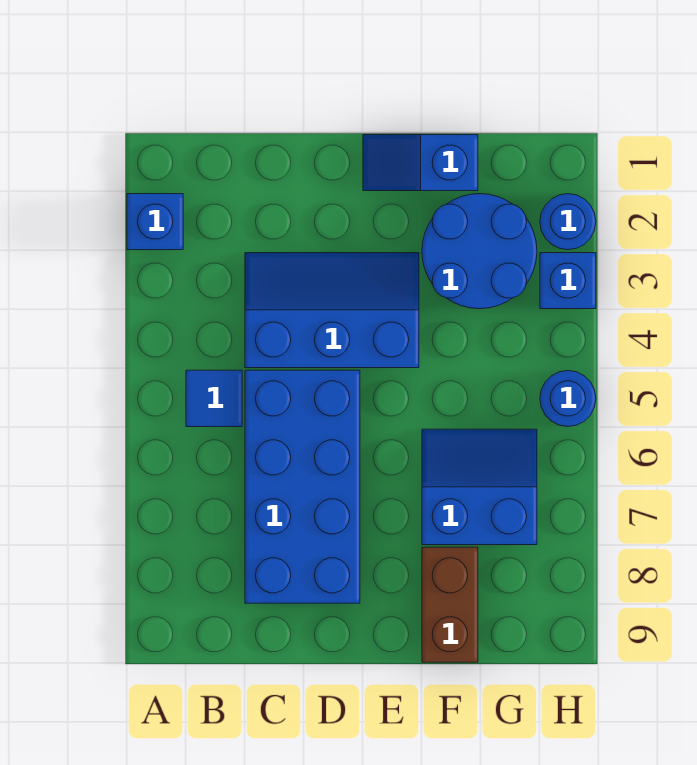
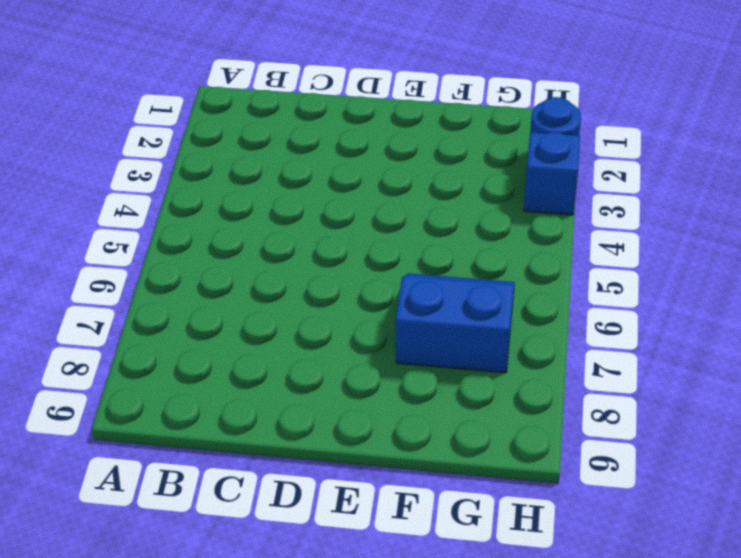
none -> blue 1x1 brick [127,194,183,250]
none -> blue 1x1 tile [186,370,242,427]

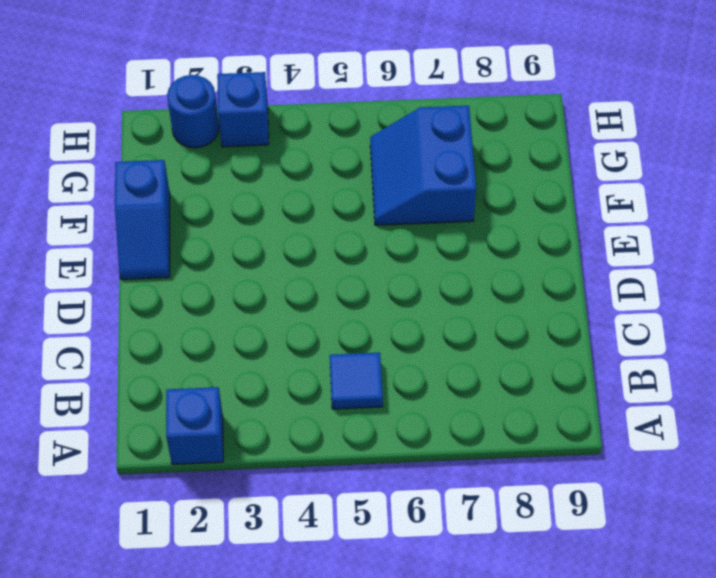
none -> blue 2x3 slope [245,253,419,368]
none -> blue 2x4 brick [245,370,360,603]

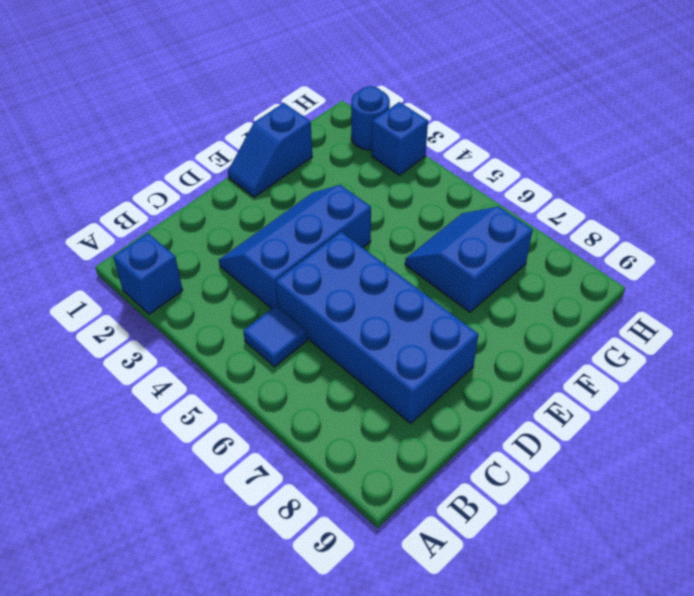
none -> blue 2x2 round brick [422,194,537,309]
none -> brown 1x2 brick [422,547,478,662]

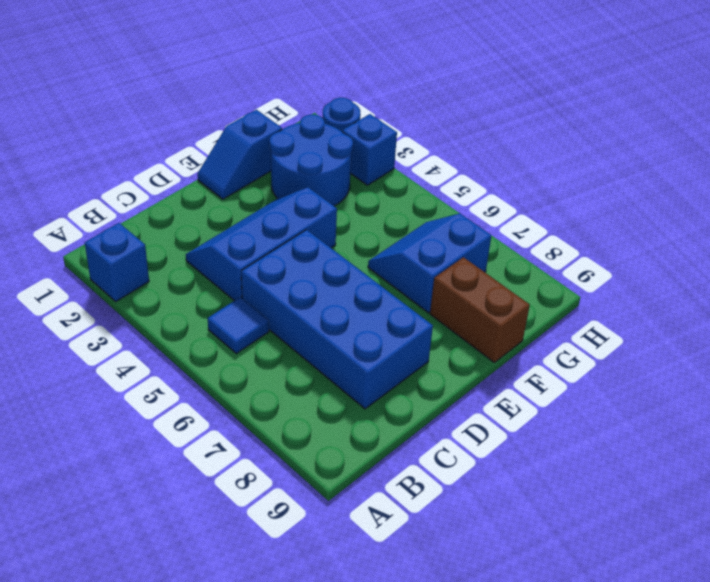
none -> blue 1x1 round brick [540,371,596,427]

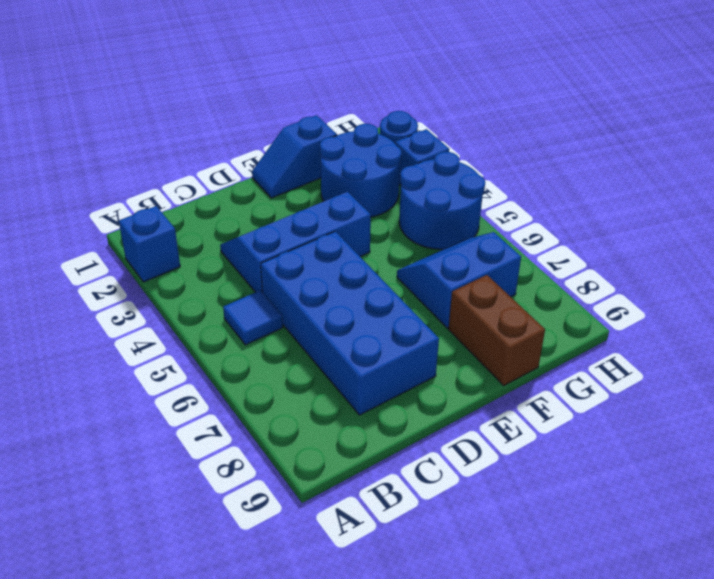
blue 2x2 round brick [399,152,485,249] -> blue 1x1 round brick [540,371,596,427]

